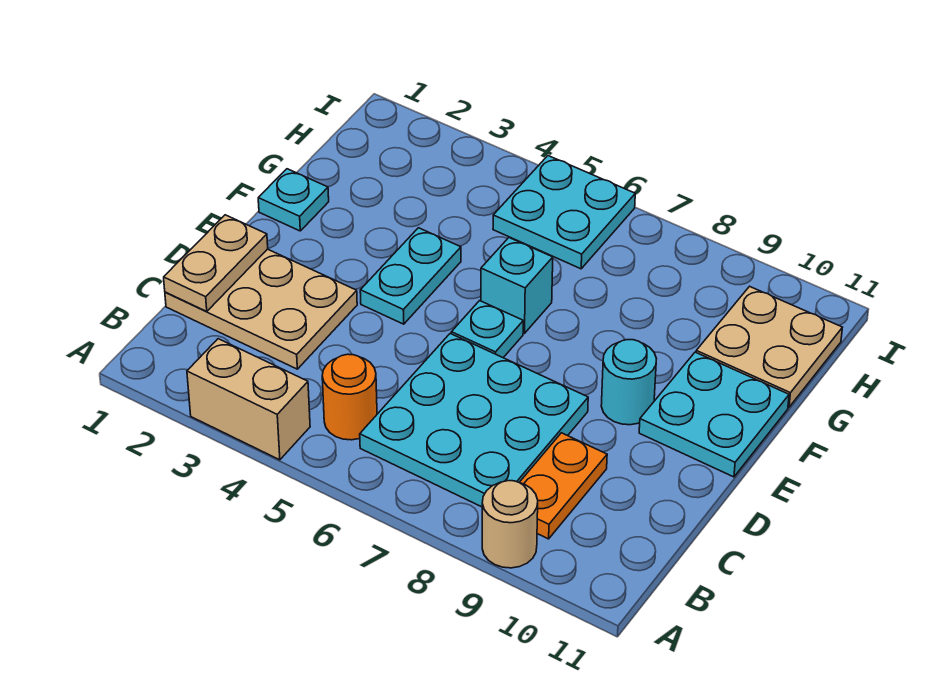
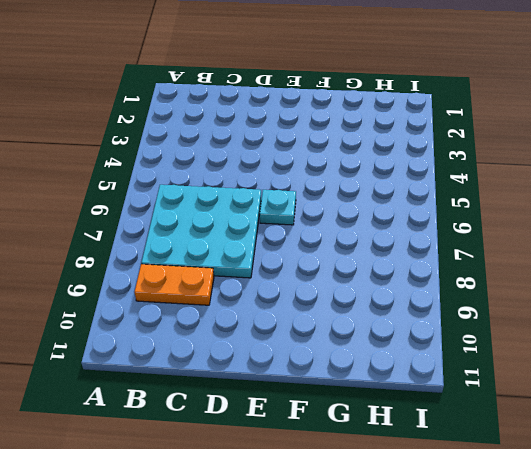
none -> tan 1x2 brick [187,339,310,460]
none -> tan 1x1 round brick [482,481,538,568]
none -> orange 1x1 round brick [322,354,377,440]

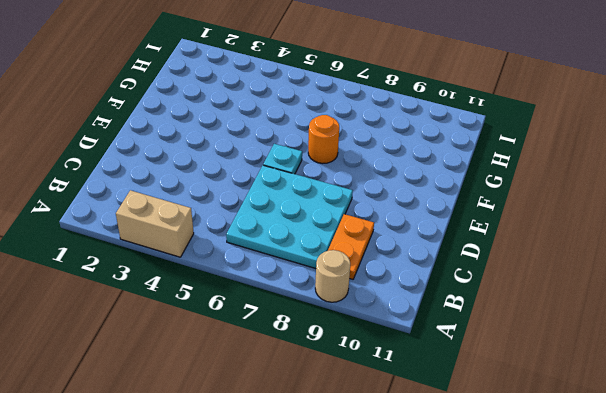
orange 1x1 round brick [308,115,339,163] -> orange 1x1 round brick moved to [322,354,377,440]
none -> tan 2x3 plate [165,249,357,369]
none -> cyan 1x2 plate [360,228,461,324]
none -> cyan 1x1 round brick [601,340,656,425]

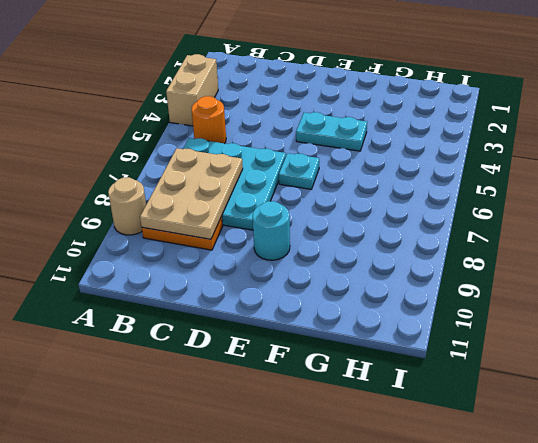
tan 2x3 plate [140,148,243,239] -> tan 2x3 plate moved to [165,249,357,369]
none -> cyan 2x2 plate [639,352,789,477]
none -> cyan 1x1 plate [258,169,329,231]
none -> cyan 1x1 brick [481,238,553,333]

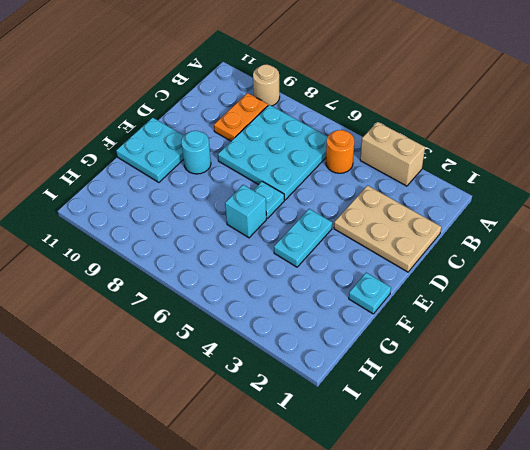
none -> tan 2x2 plate [696,286,842,407]
none -> cyan 2x2 plate [493,156,635,269]
none -> tan 1x2 plate [164,215,268,312]

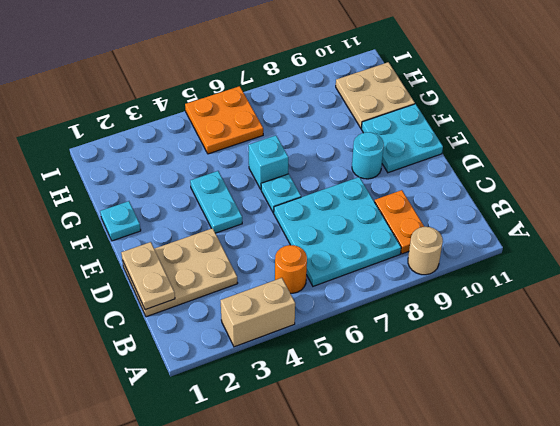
orange 2x2 plate [185,86,263,154] -> cyan 2x2 plate [493,156,635,269]

